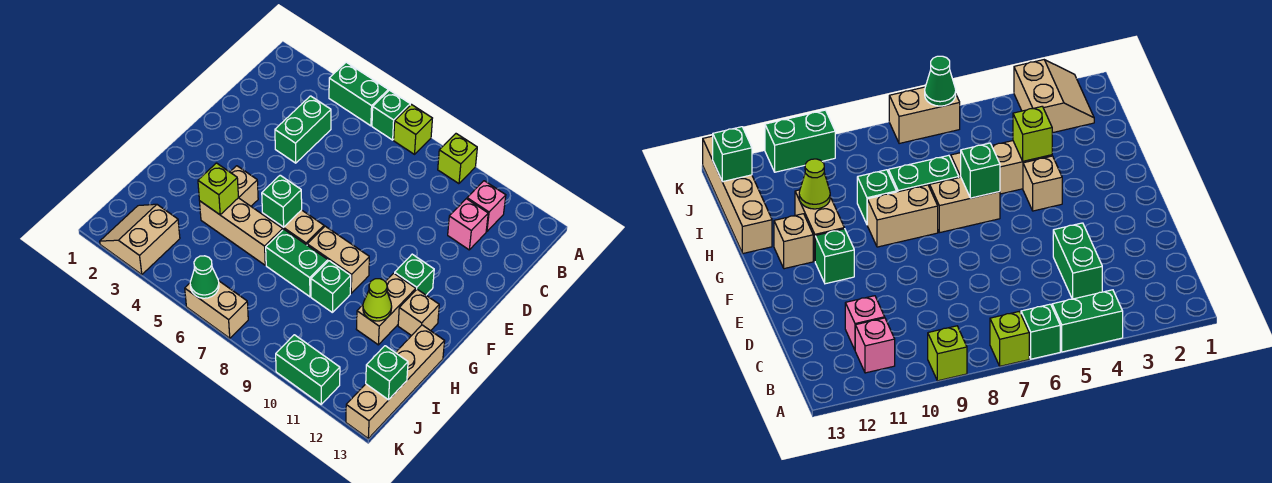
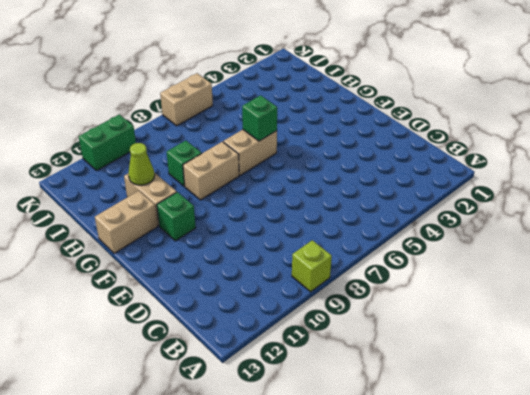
tan 1x2 brick [95,191,157,253] -> tan 1x1 brick [398,289,439,336]
none -> green 1x2 brick [329,62,388,126]
none -> green 1x1 brick [372,90,410,140]
none -> lime 1x1 brick [394,105,432,154]

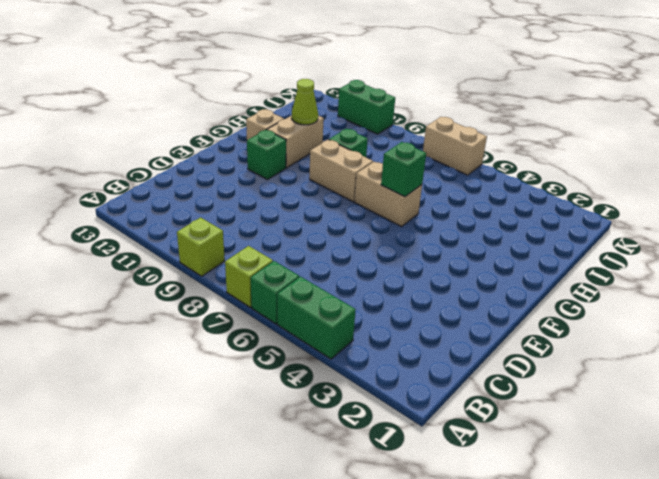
none -> pink 1x1 brick [467,181,506,231]
none -> green 1x2 brick [275,96,331,163]
none -> pink 1x1 brick [448,199,488,250]

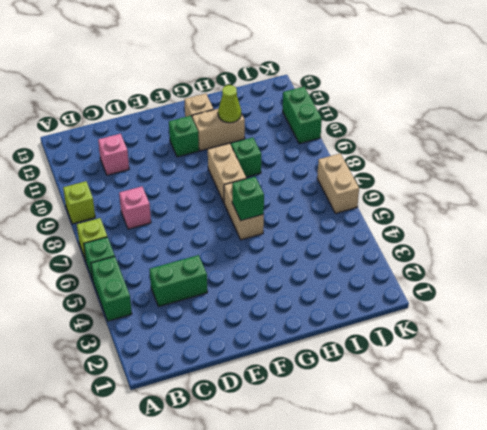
pink 1x1 brick [119,187,151,229] -> pink 1x1 brick moved to [467,181,506,231]
none -> tan 1x1 brick [230,166,258,206]
none -> tan 1x3 brick [200,198,283,265]
none -> green 1x2 brick [266,229,328,297]

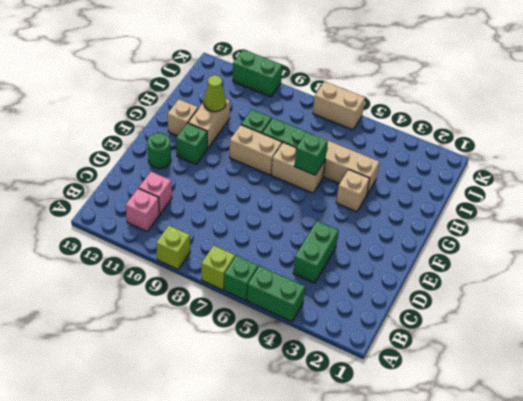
green 1x1 round brick [147,133,171,169] -> none
none -> tan 1x4 brick [346,325,445,438]
none -> tan 2x2 slope [100,204,180,275]
none -> lime 1x1 brick [198,163,238,215]

